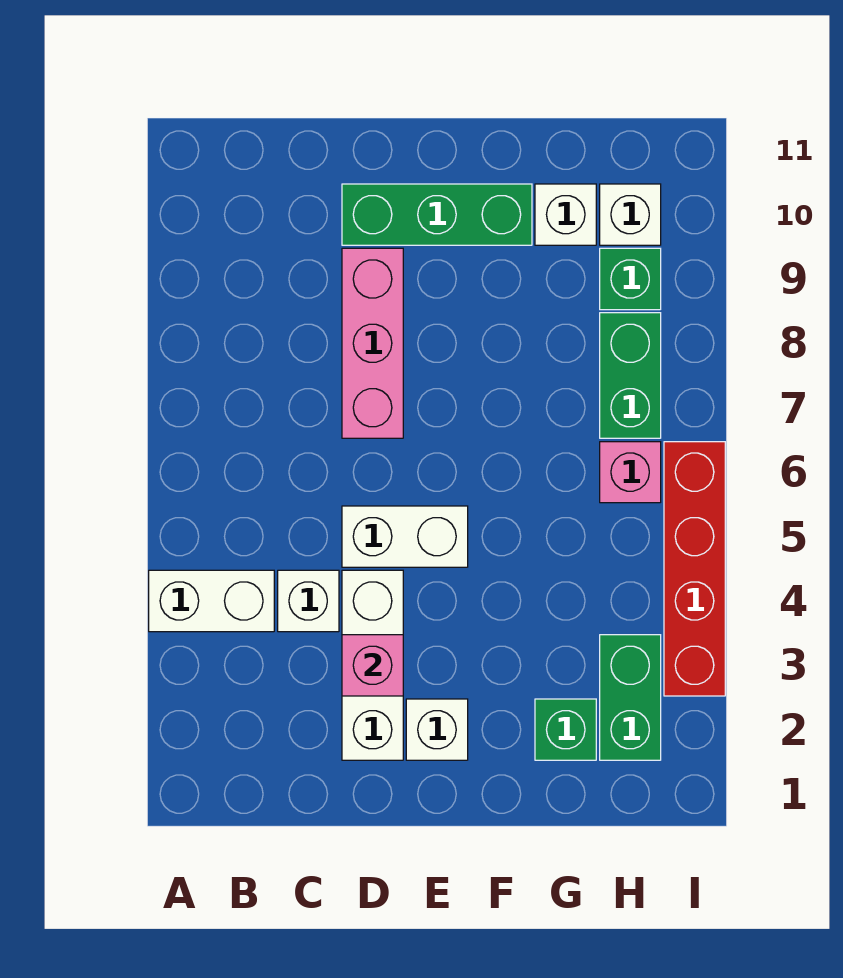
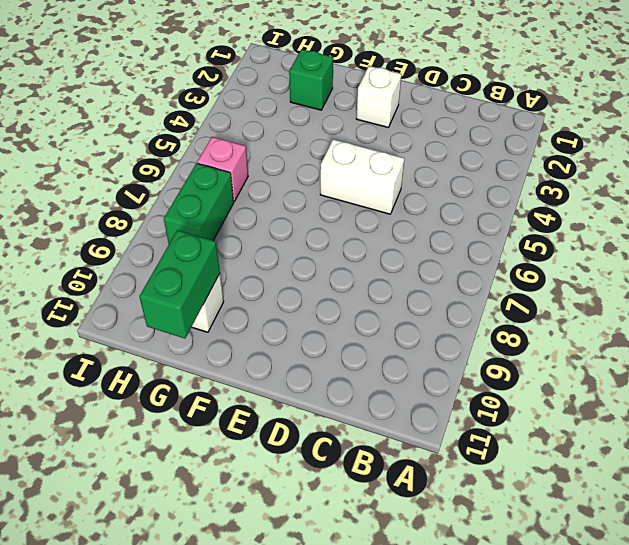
green 1x2 brick [139,230,220,338] -> green 1x2 brick moved to [600,635,661,760]
none -> white 1x2 brick [149,570,274,632]
none -> white 1x1 brick [278,570,339,632]
none -> white 1x3 brick [342,570,403,760]

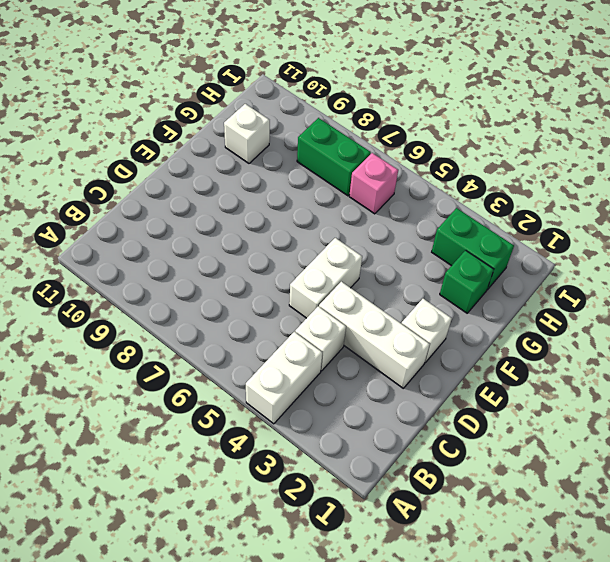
none -> pink 1x3 brick [342,248,403,438]
none -> green 1x3 brick [342,184,532,245]
none -> green 1x1 brick [600,248,661,310]

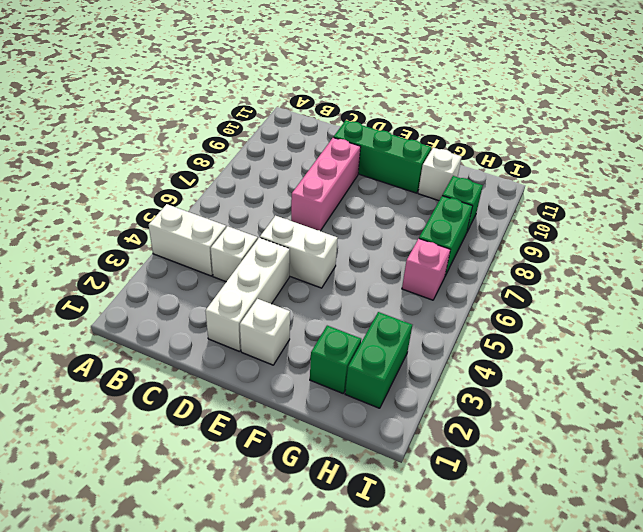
none -> white 1x1 brick [600,184,661,245]
none -> red 1x4 brick [664,442,725,696]
none -> pink 1x1 brick [342,635,403,696]

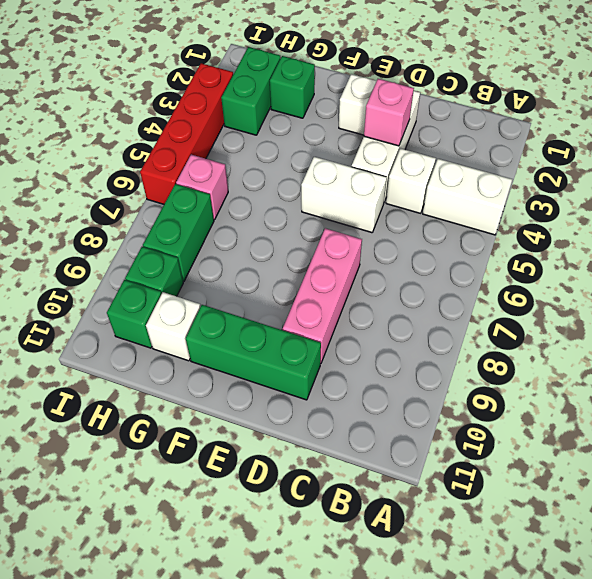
green 1x1 brick [107,280,161,348] -> white 1x1 brick [600,184,661,245]

